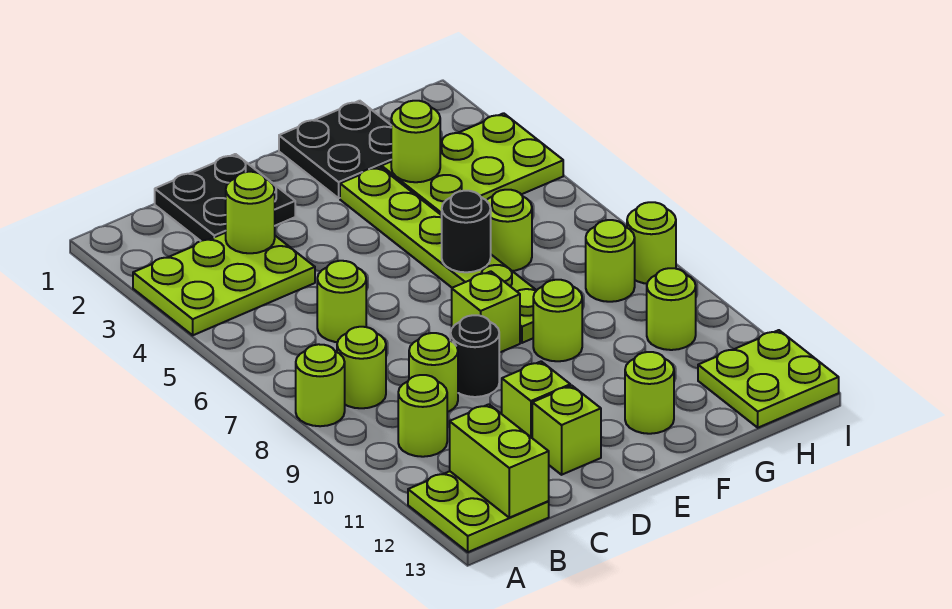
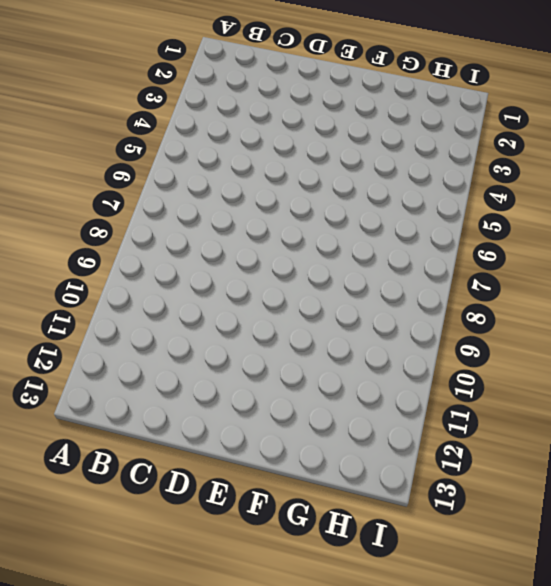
none -> lime 2x3 plate [133,233,315,335]
none -> lime 1x1 round brick [296,344,345,426]
none -> lime 2x2 plate [408,471,549,552]

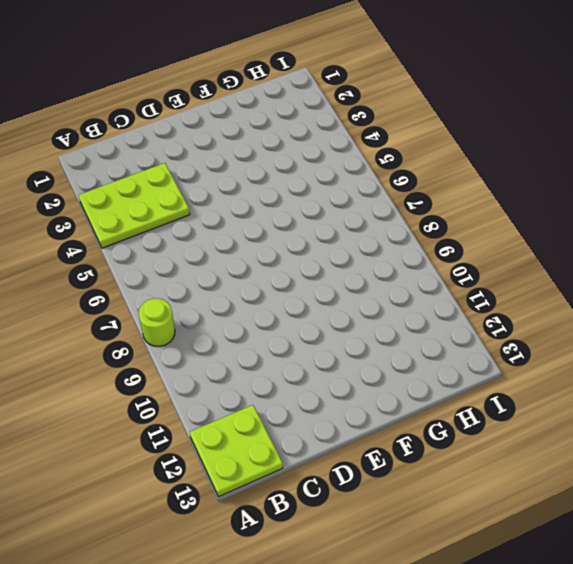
none -> lime 1x1 round brick [337,327,386,408]
none -> lime 1x1 round brick [398,375,447,457]
none -> black 2x2 plate [155,154,295,241]

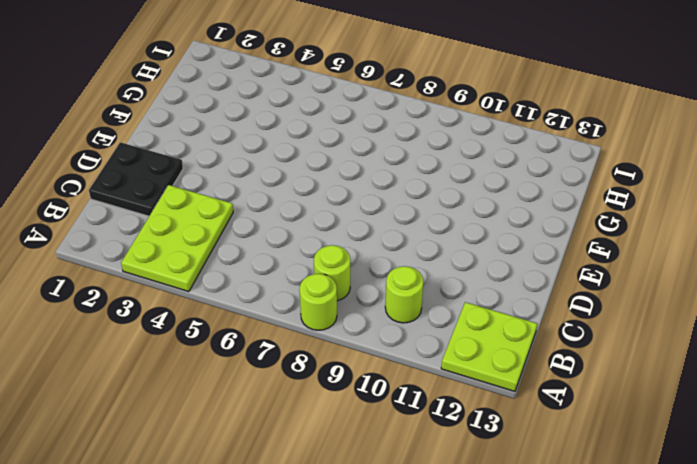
none -> lime 1x1 round brick [317,261,366,342]
none -> lime 1x1 round brick [409,333,458,412]
none -> black 1x1 round brick [450,315,499,397]

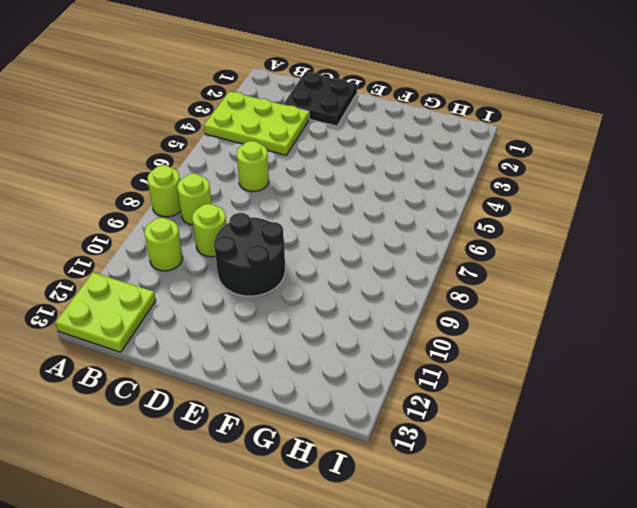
black 2x2 round brick [214,213,285,296] -> black 1x1 round brick [450,315,499,397]
none -> lime 1x1 brick [502,361,570,438]
none -> lime 1x1 brick [532,385,601,475]
none -> lime 1x1 brick [452,271,520,353]

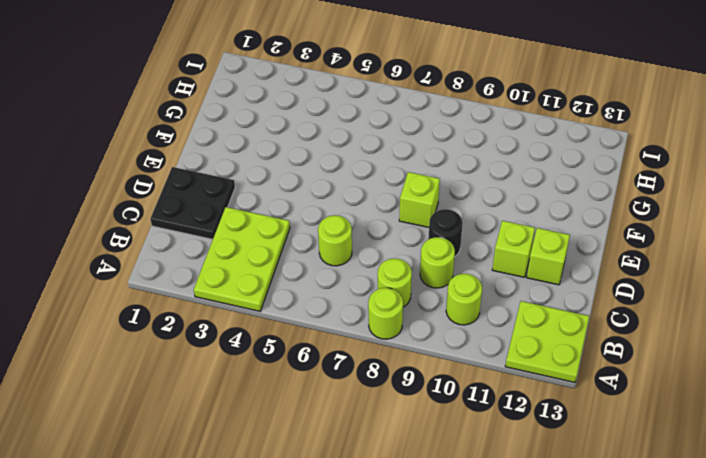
none -> black 2x2 plate [279,101,391,198]
none -> lime 1x6 plate [340,167,537,343]
none -> lime 1x1 round brick [533,280,582,361]

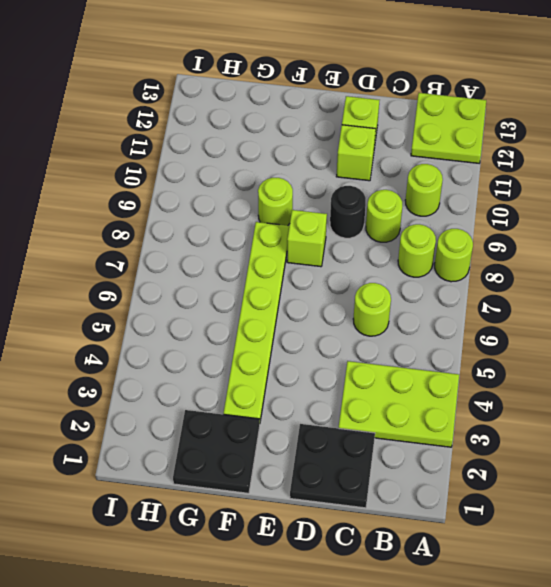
none -> lime 1x1 round brick [625,352,674,434]
none -> lime 2x3 plate [382,113,563,215]
none -> lime 1x1 round brick [486,190,532,271]

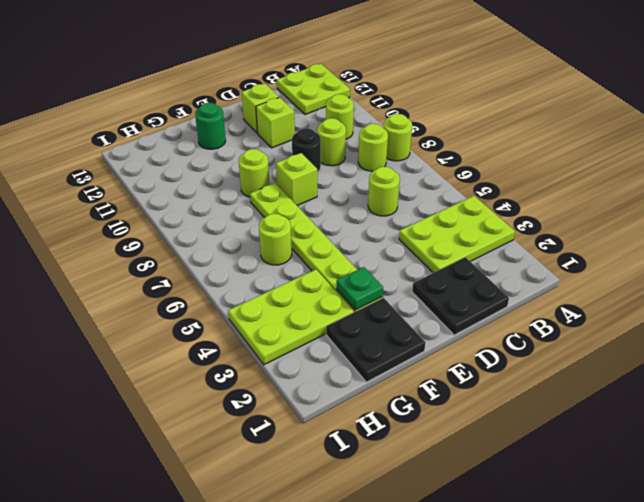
green 1x1 plate [337,267,383,310] -> none
green 1x1 round brick [195,103,226,149] -> lime 1x1 round brick [625,352,674,434]
none -> lime 1x1 round brick [586,220,635,302]
none -> lime 1x1 round brick [647,268,696,350]
none -> lime 2x2 plate [698,330,839,428]

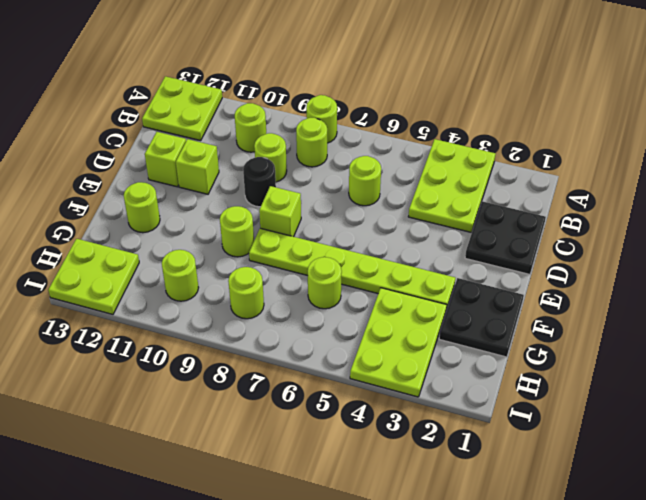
none -> lime 1x1 round brick [627,202,676,284]
none -> lime 1x2 brick [450,404,549,518]
none -> lime 1x1 round brick [226,172,275,253]

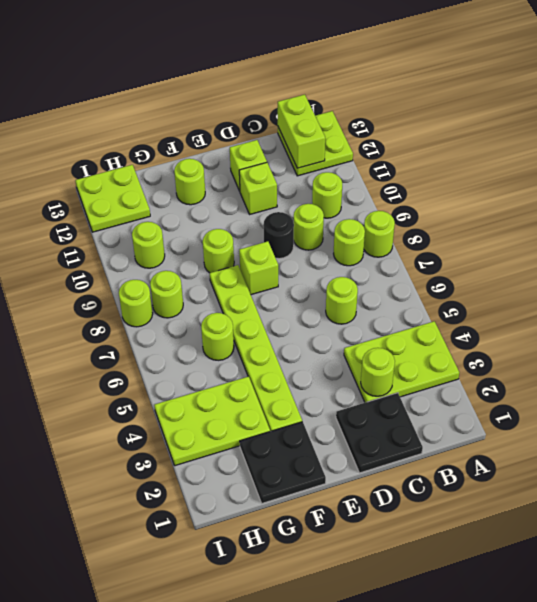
none -> black 1x1 round brick [442,191,491,272]
none -> lime 1x1 round brick [391,101,440,182]

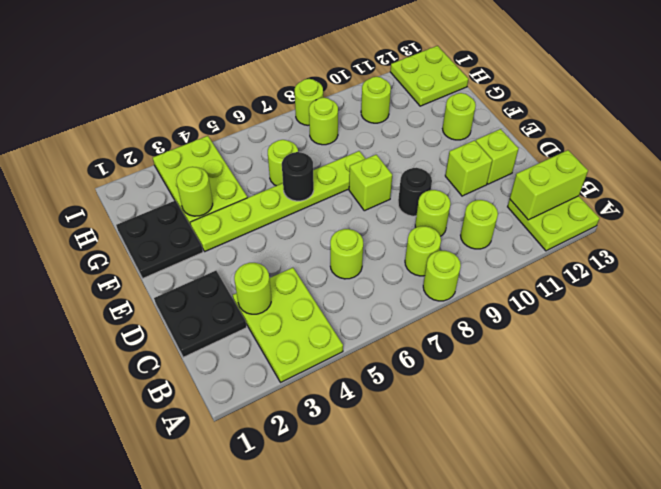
none -> lime 1x1 round brick [533,280,582,361]

